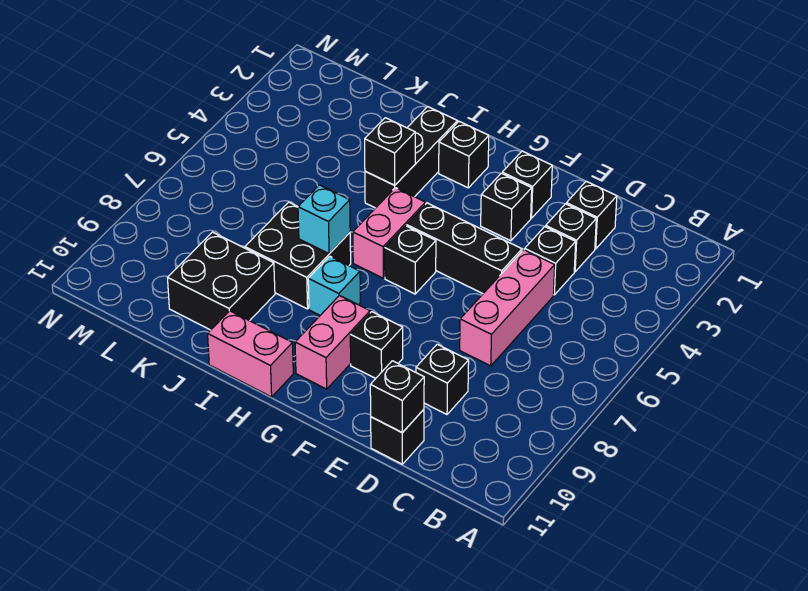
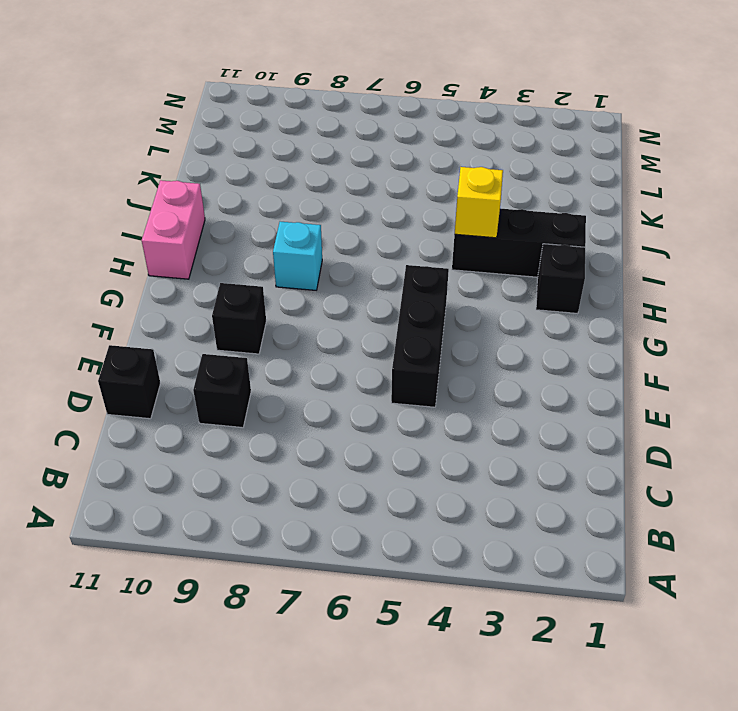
yellow 1x1 brick [455,167,503,238] -> black 1x1 brick [365,118,415,185]
none -> black 1x1 brick [566,181,617,249]
none -> black 1x1 brick [546,204,596,272]
none -> black 1x1 brick [525,227,576,295]

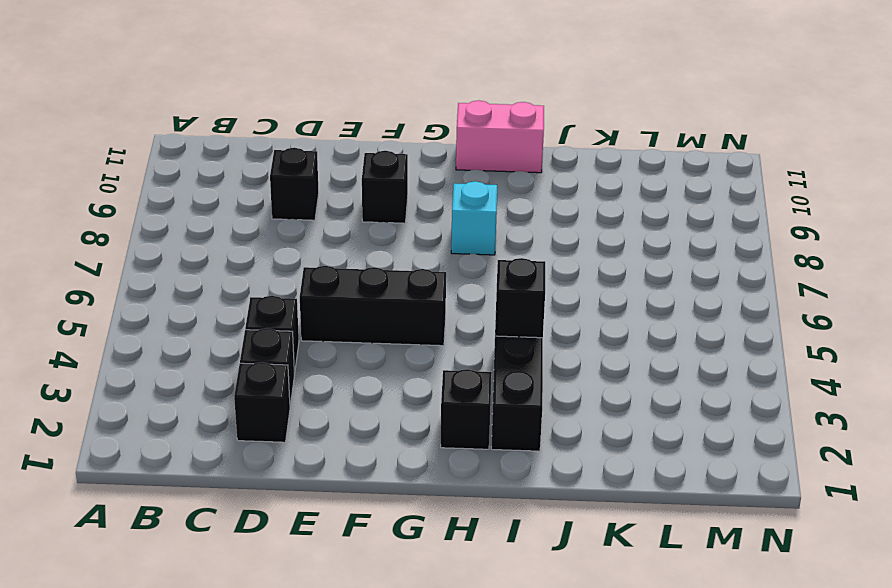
none -> pink 1x3 brick [460,250,555,366]
none -> black 1x1 brick [371,409,424,464]
none -> black 1x1 brick [502,151,552,218]

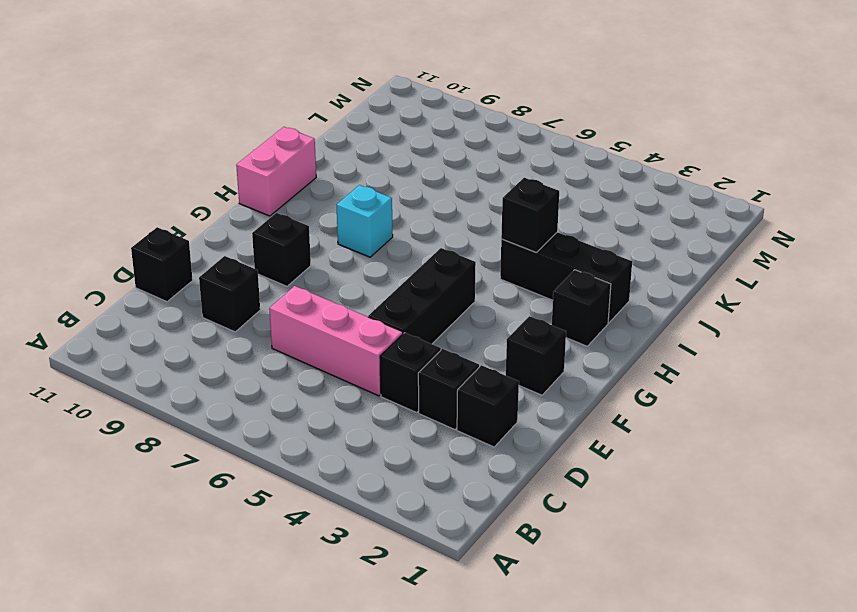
none -> black 1x1 brick [481,173,532,241]
none -> black 1x1 brick [385,226,436,294]
none -> pink 1x2 brick [295,296,370,389]

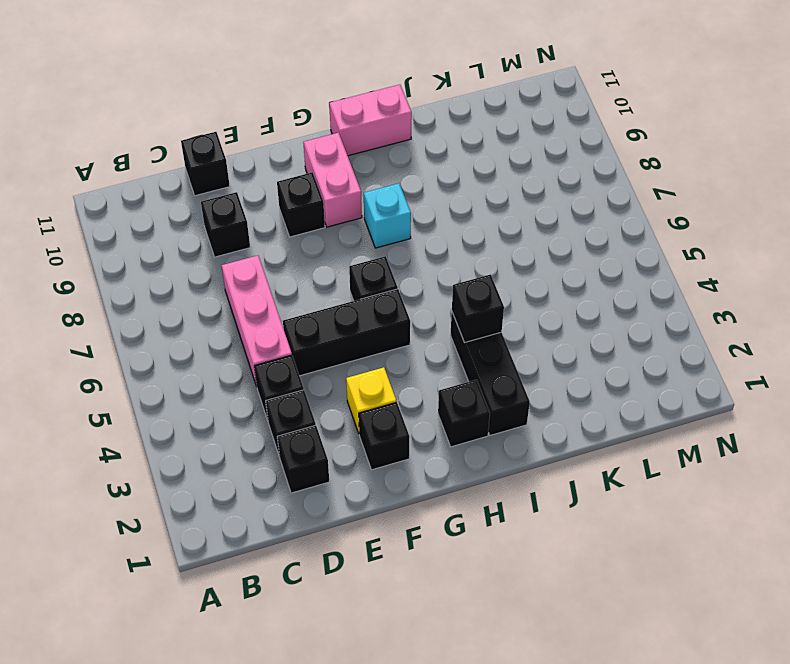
yellow 1x1 brick [346,367,396,433] -> black 1x1 brick [481,173,532,241]
none -> pink 1x2 brick [353,188,426,278]
none -> black 2x2 brick [245,202,351,309]
none -> black 2x2 brick [168,232,275,330]

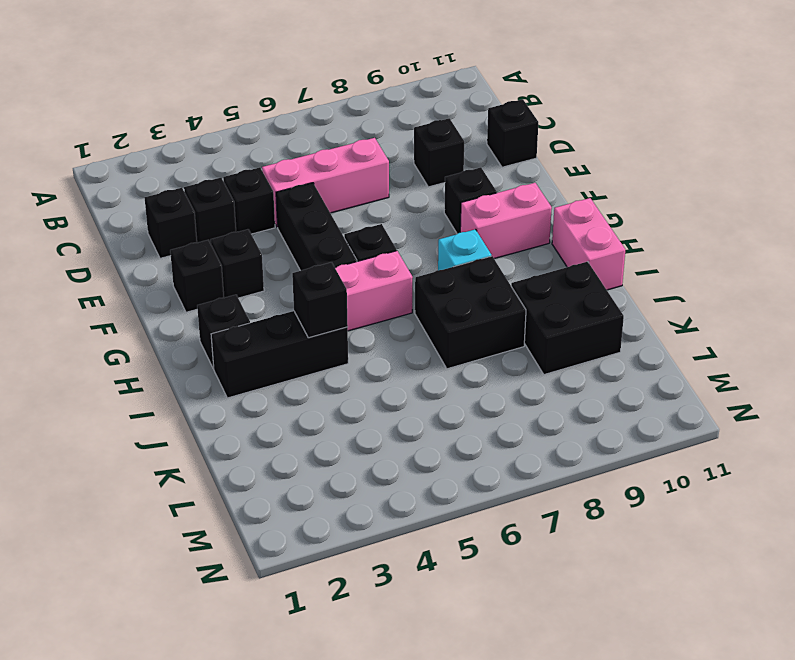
none -> black 1x1 brick [370,361,424,433]
none -> cyan 1x1 brick [298,185,350,254]

